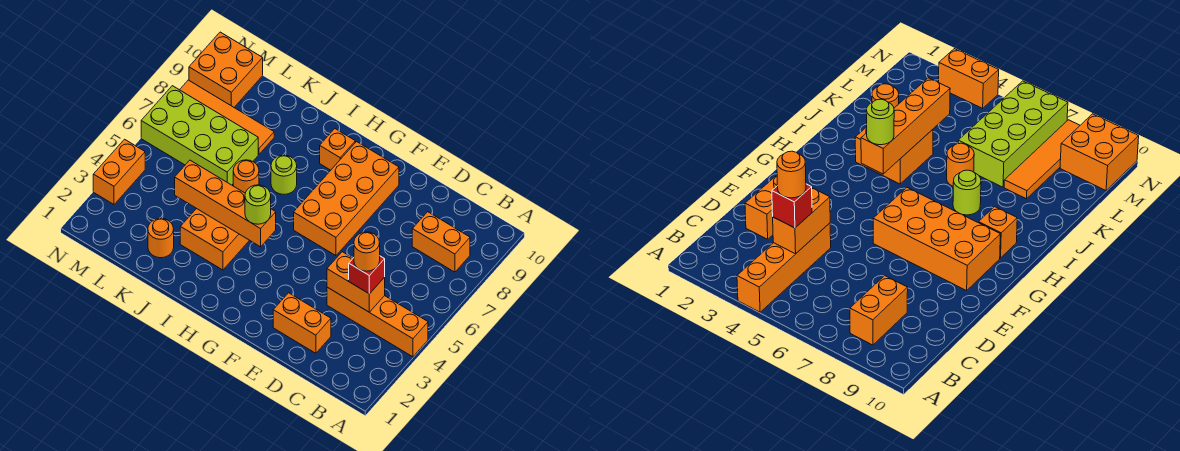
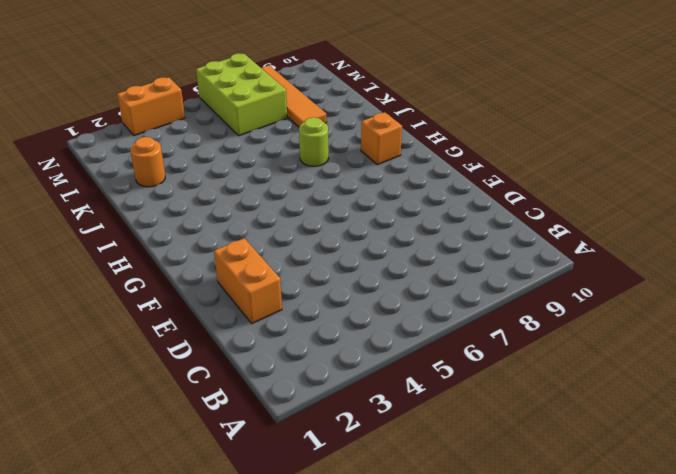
lime 2x3 brick [196,53,287,136] -> lime 2x4 brick [141,86,258,185]
none -> orange 1x4 brick [327,287,428,357]
none -> orange 1x2 brick [412,212,470,272]
none -> orange 2x4 brick [294,142,399,256]

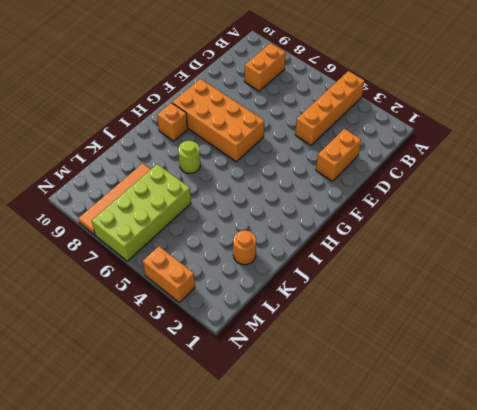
none -> orange 2x2 brick [180,208,249,270]
none -> orange 1x1 round brick [233,160,259,193]
none -> orange 2x2 brick [189,32,263,107]

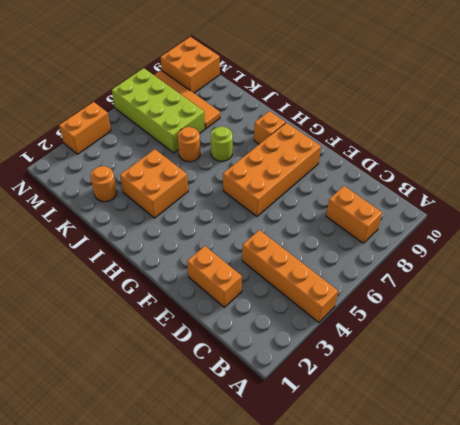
none -> orange 1x2 brick [327,252,385,312]
none -> orange 1x4 brick [175,160,276,247]
none -> red 1x1 brick [349,256,385,294]

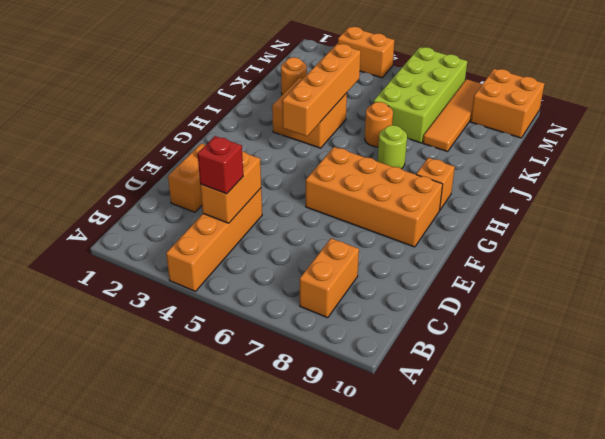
none -> lime 1x1 round brick [245,185,271,224]
none -> orange 1x1 round brick [354,232,380,271]

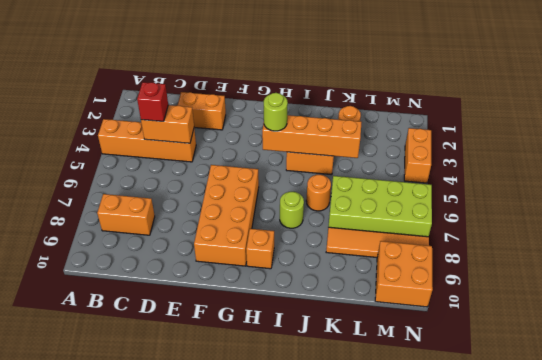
none -> orange 1x1 round brick [354,232,380,271]

